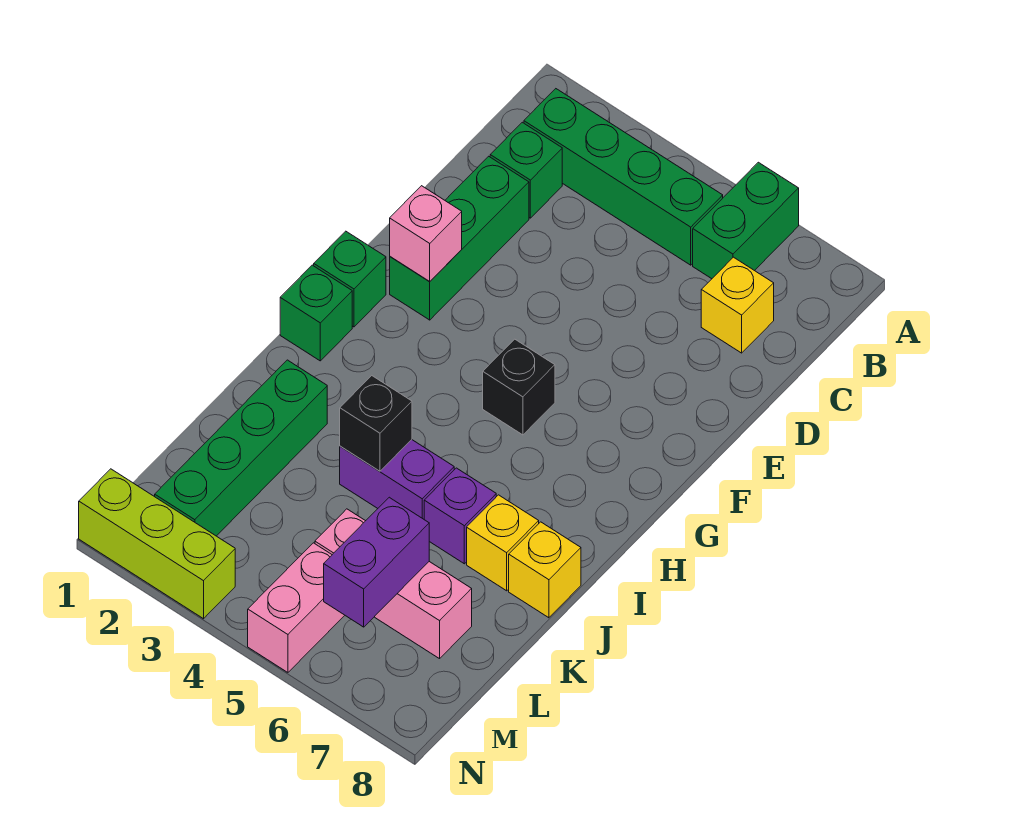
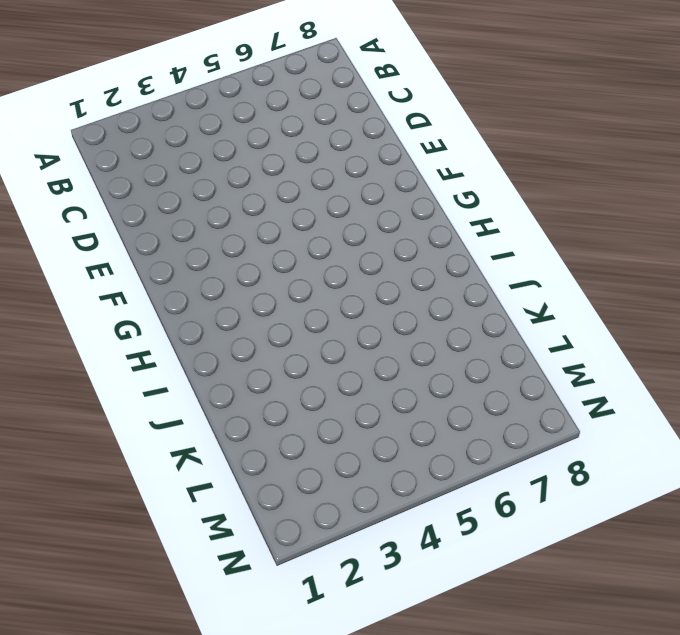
none -> green 1x2 brick [693,162,799,279]
none -> green 1x4 brick [524,89,723,265]
none -> green 1x1 brick [490,122,562,218]

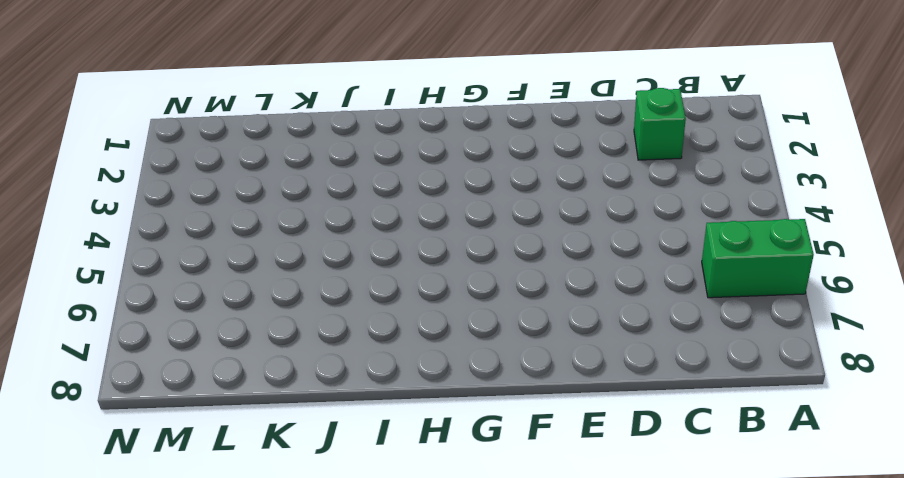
none -> green 1x4 brick [524,89,723,265]
none -> yellow 1x1 brick [701,257,774,353]
none -> green 1x3 brick [390,156,529,320]

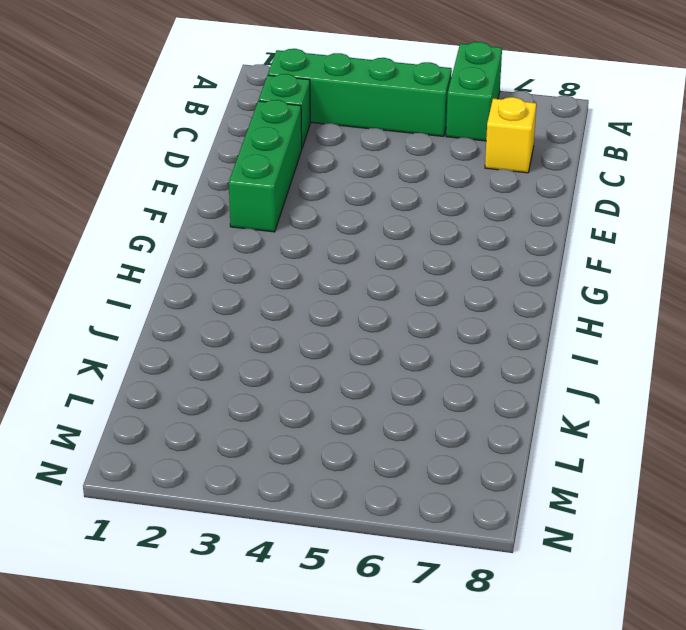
none -> green 1x1 brick [314,231,386,327]
none -> black 1x1 brick [483,339,555,435]
none -> green 1x1 brick [280,265,352,361]

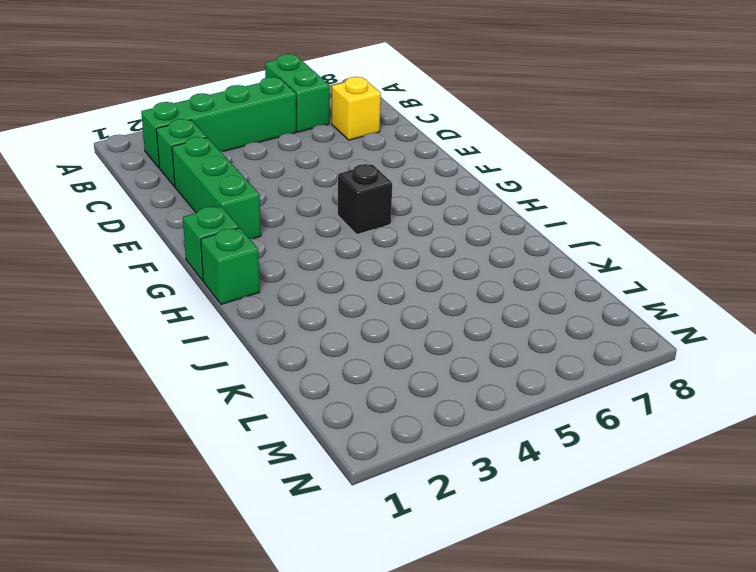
none -> green 1x4 brick [155,360,327,536]
none -> purple 1x2 brick [340,440,454,519]
none -> purple 1x1 brick [424,468,496,564]

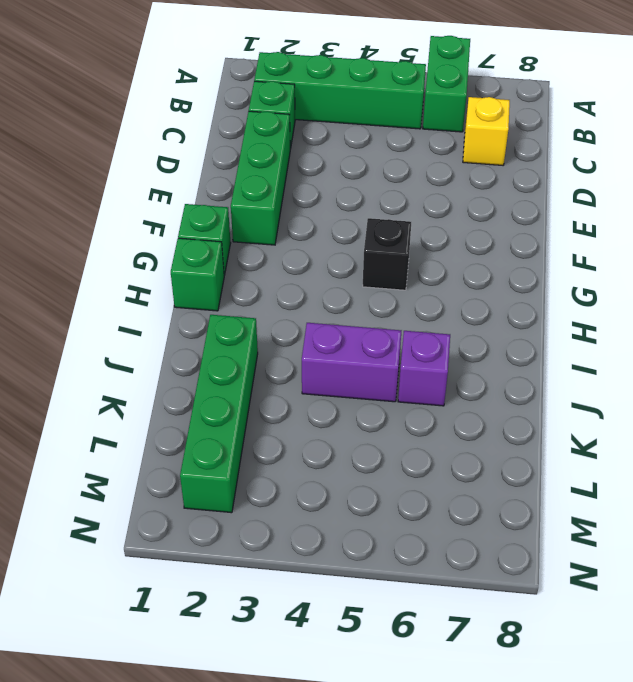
none -> yellow 1x1 brick [467,495,539,591]
none -> yellow 1x1 brick [509,522,581,618]
none -> pink 1x3 brick [315,509,472,659]

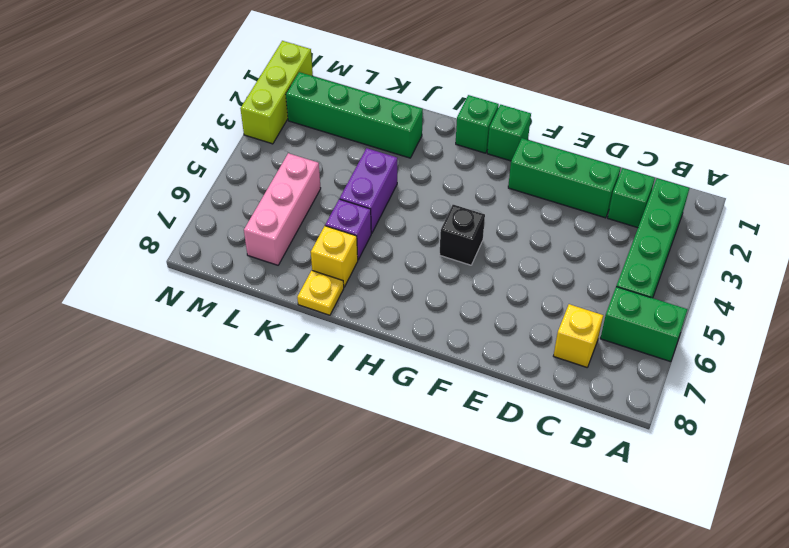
yellow 1x1 plate [297,270,344,315] -> yellow 1x1 brick [509,522,581,618]
none -> pink 1x2 brick [248,543,345,672]
none -> pink 1x1 brick [390,186,462,282]
none -> black 1x1 brick [340,376,412,471]

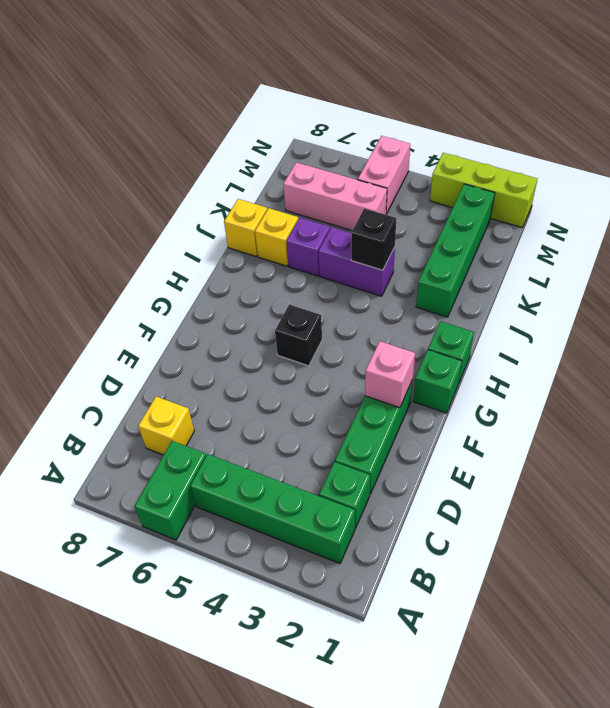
none -> purple 1x2 brick [324,497,429,627]

